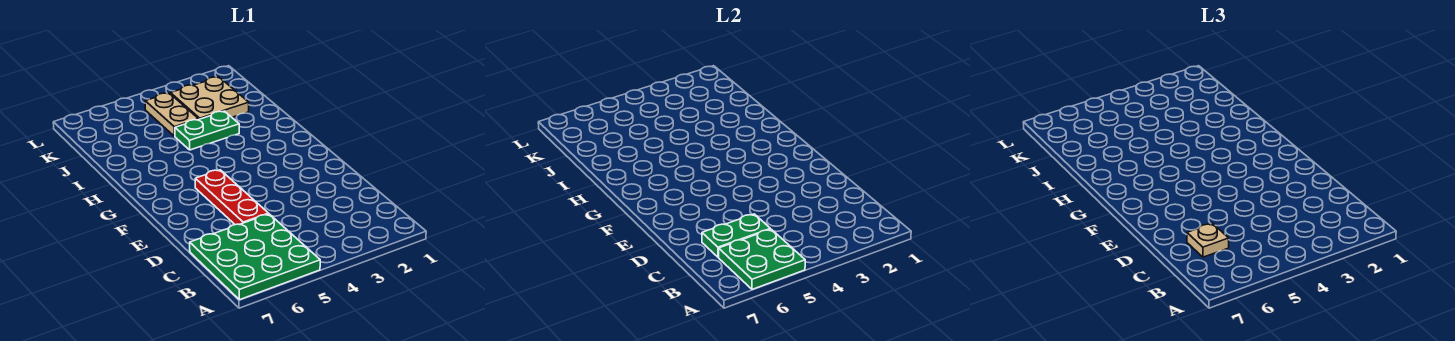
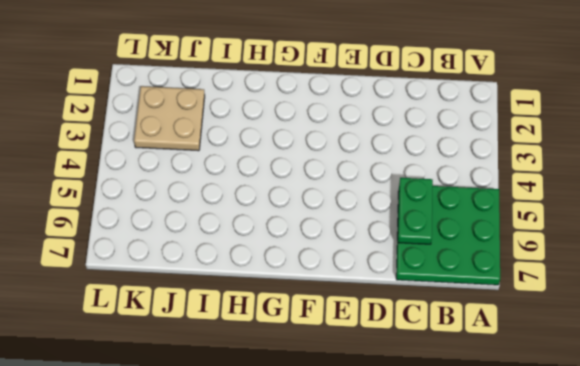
none -> red 1x3 plate [195,170,269,225]
none -> green 1x2 plate [175,111,239,150]

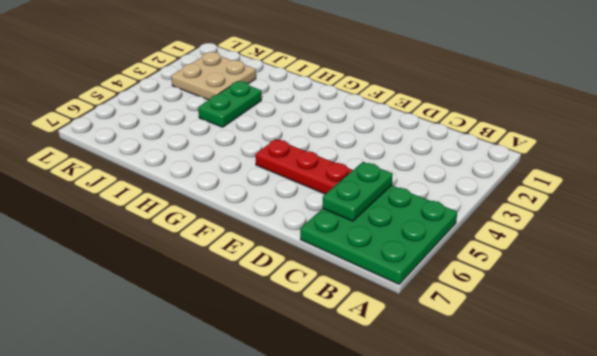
none -> tan 1x2 plate [145,93,199,136]
none -> green 2x2 plate [719,229,805,289]

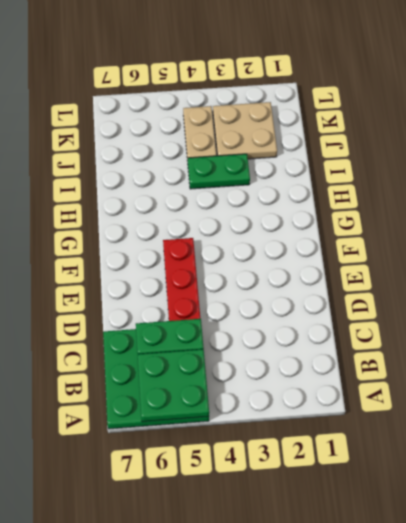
none -> tan 1x1 plate [1187,224,1229,257]

